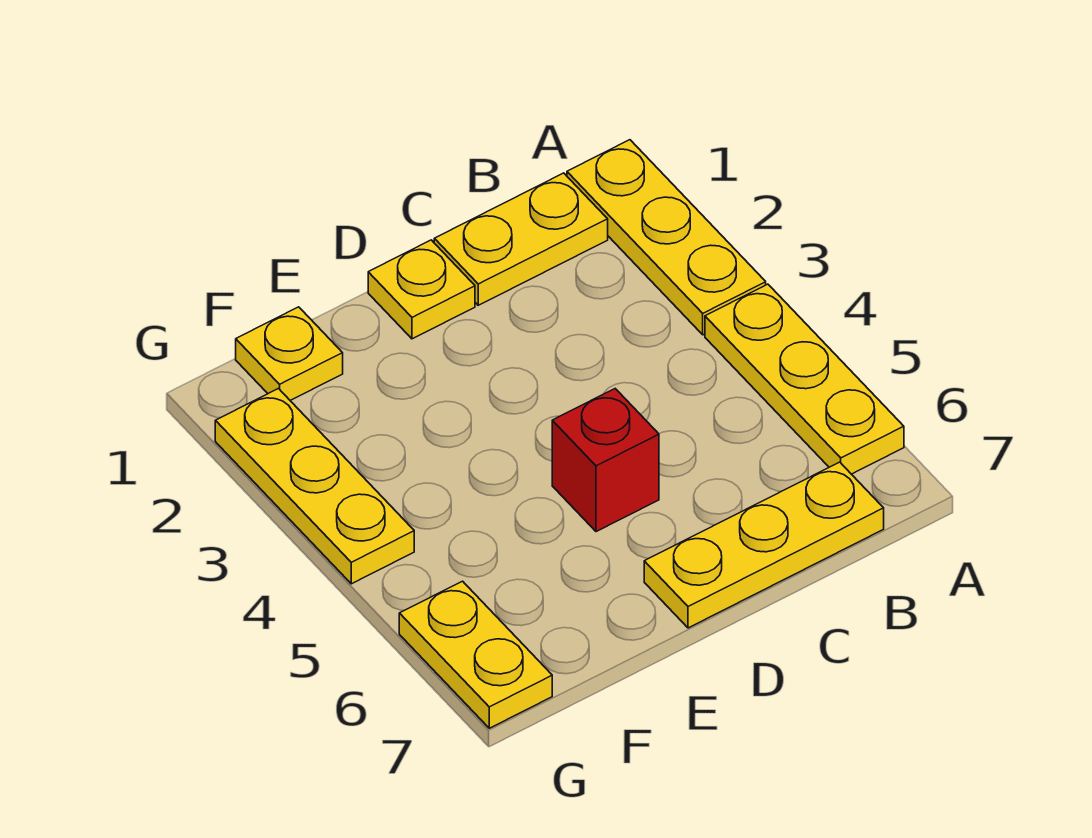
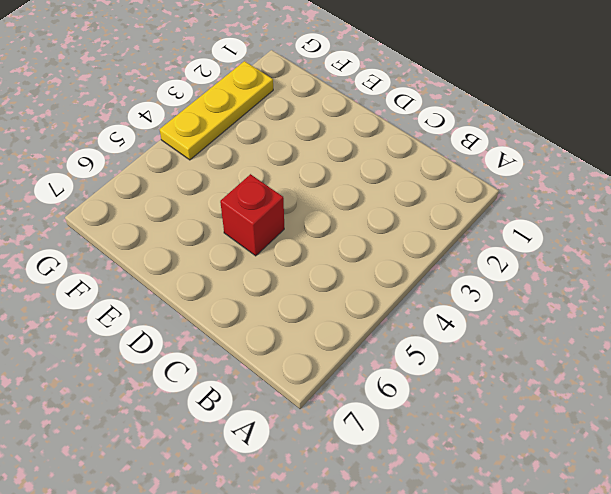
none -> yellow 1x3 plate [567,140,766,335]
none -> yellow 1x3 plate [705,284,904,474]

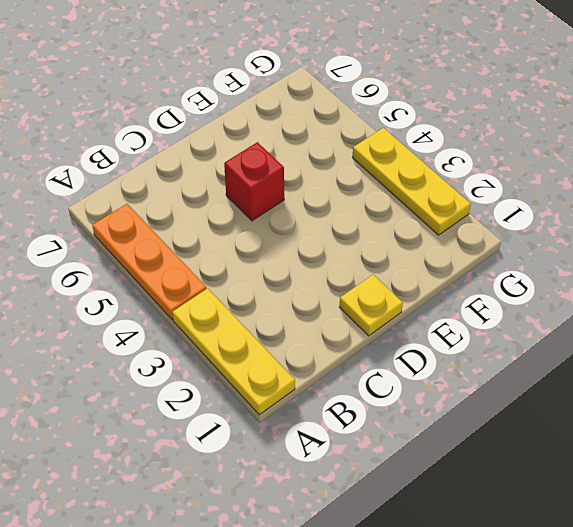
orange 1x3 plate [92,204,206,320] -> yellow 1x3 plate [705,284,904,474]
none -> yellow 1x2 plate [434,173,608,305]
none -> yellow 1x3 plate [644,462,884,628]

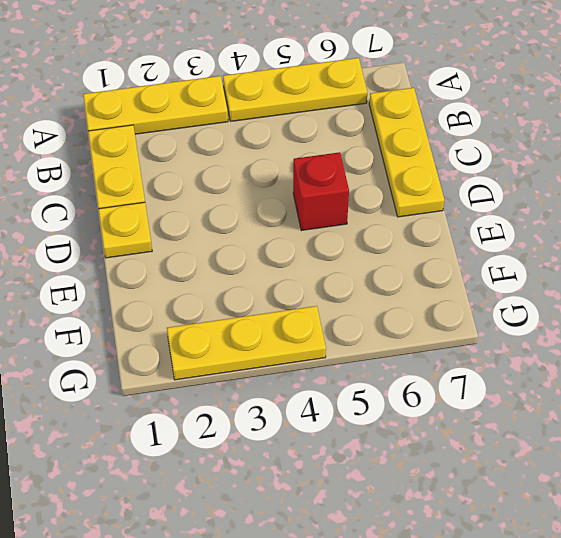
none -> yellow 1x1 plate [236,307,343,400]
none -> yellow 1x2 plate [399,581,552,728]

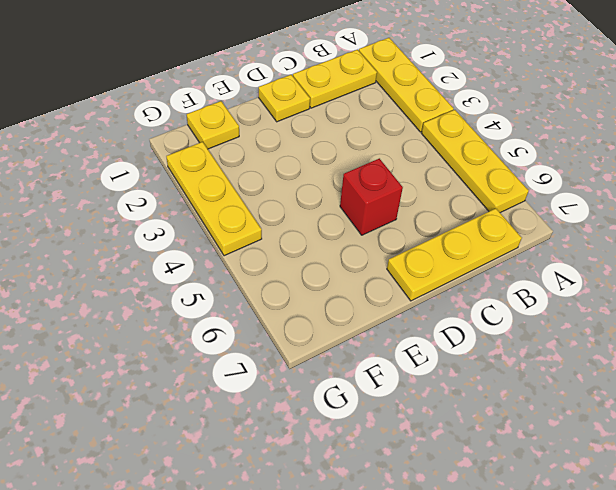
none -> yellow 1x2 plate [399,581,552,728]

